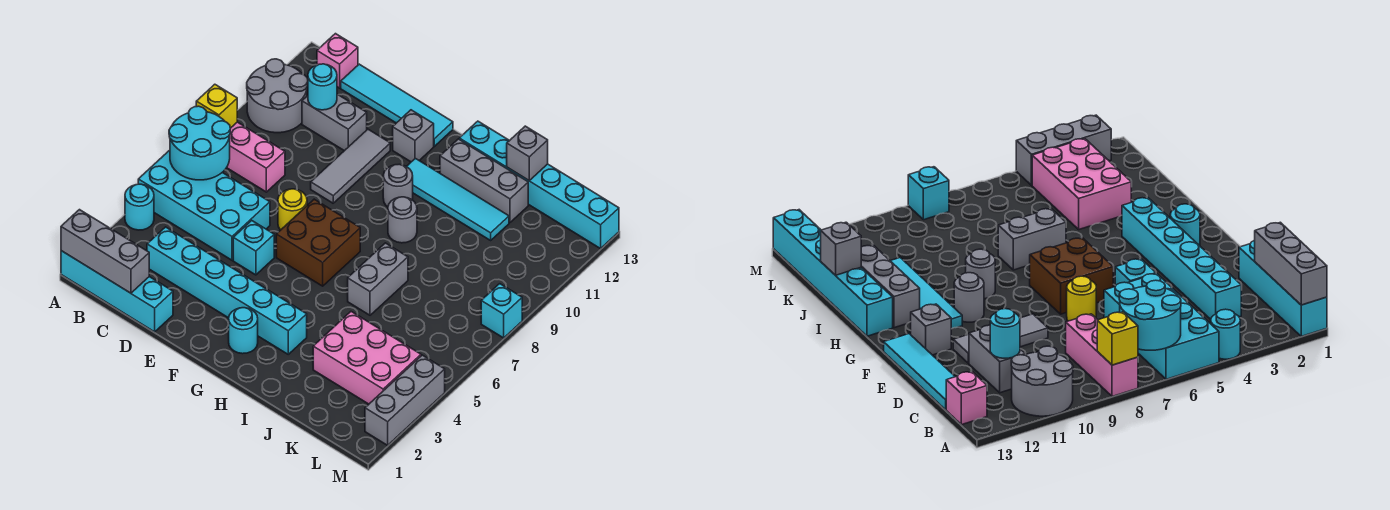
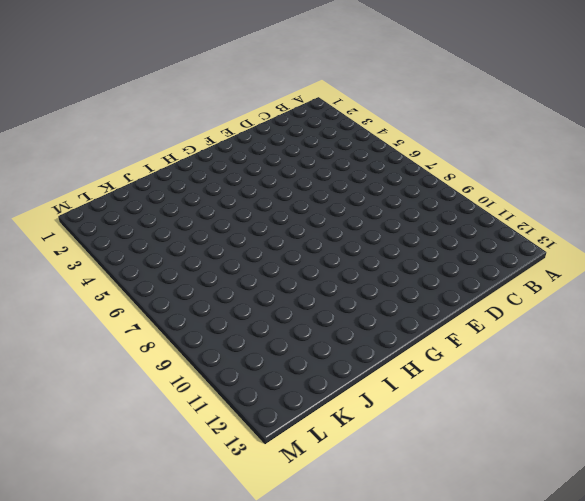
none -> cyan 1x4 brick [61,251,173,332]
none -> cyan 1x1 round brick [125,184,154,230]
none -> cyan 2x4 brick [138,150,270,260]

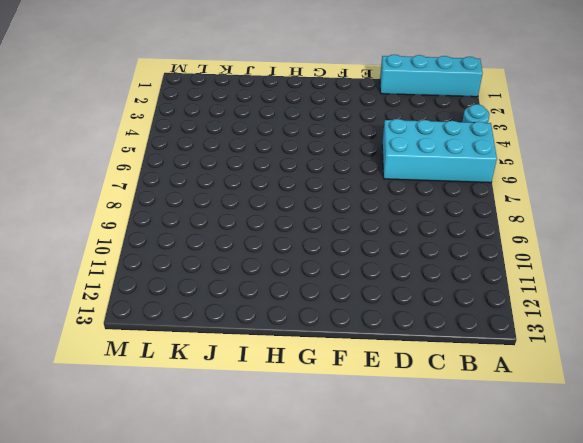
none -> pink 1x3 brick [227,122,285,192]
none -> grey 2x2 round brick [247,59,308,133]
none -> pink 1x1 brick [317,34,358,88]

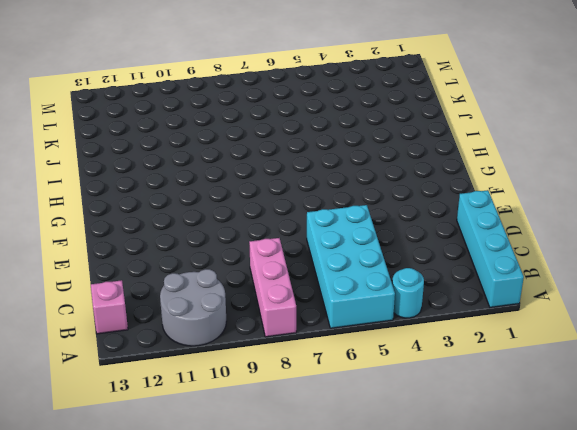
none -> cyan 1x6 brick [147,227,307,354]
none -> grey 1x2 brick [302,94,367,151]
none -> cyan 1x4 tile [341,64,453,146]

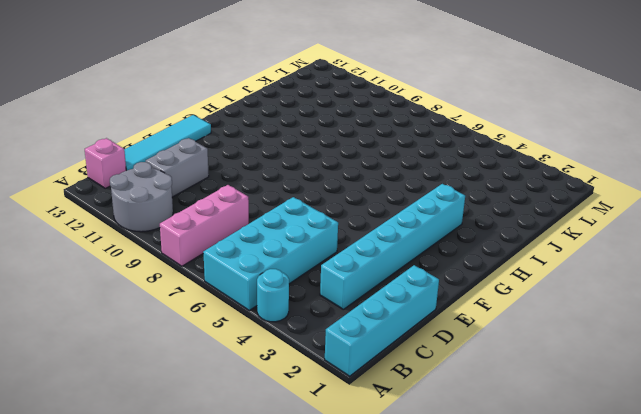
none -> cyan 1x1 brick [233,221,274,275]
none -> yellow 1x1 round brick [278,189,307,230]
none -> grey 1x3 tile [311,129,390,203]

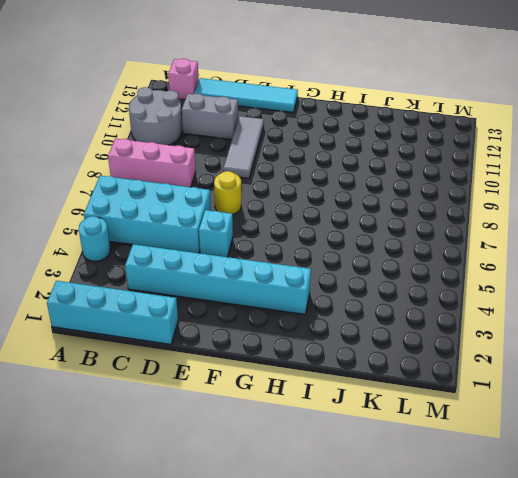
none -> brown 2x2 brick [276,199,360,286]
none -> grey 1x1 brick [393,110,434,162]
none -> cyan 1x1 round brick [229,308,258,354]

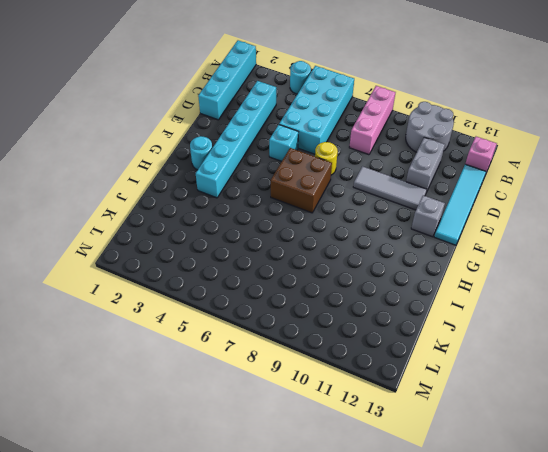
none -> grey 1x1 round brick [383,164,413,207]
none -> cyan 1x4 tile [406,158,509,240]
none -> grey 1x1 round brick [388,197,417,243]

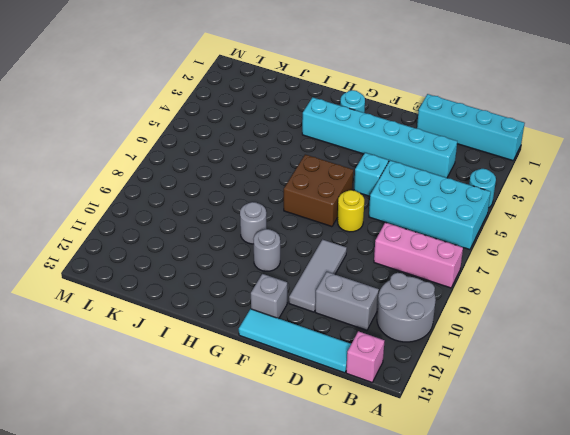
none -> cyan 1x4 tile [406,158,509,240]
none -> grey 1x3 brick [440,139,528,223]
none -> cyan 1x6 brick [459,121,619,249]

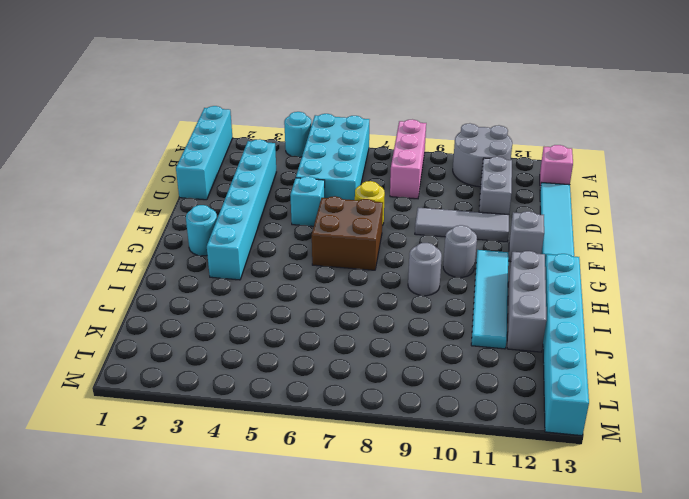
none -> grey 1x2 brick [348,243,408,315]
none -> pink 2x3 brick [313,312,421,404]
none -> grey 1x3 brick [365,355,445,445]

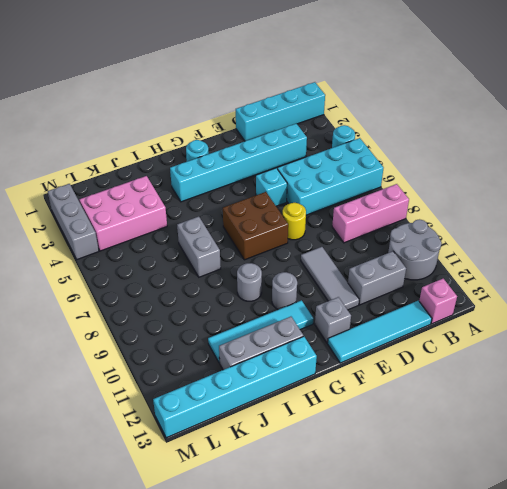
none -> cyan 1x1 brick [481,284,522,338]
none -> grey 1x3 brick [61,210,149,293]
none -> cyan 2x2 round brick [169,106,230,180]

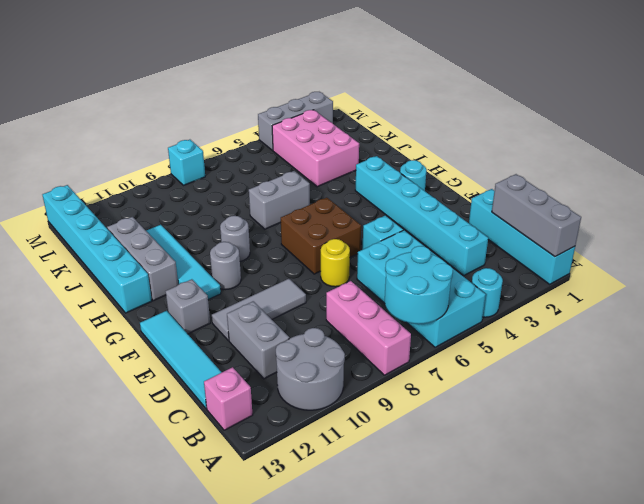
none -> yellow 1x1 brick [196,84,237,128]
none -> cyan 1x1 round brick [308,64,337,110]
none -> grey 1x1 brick [507,126,548,180]

